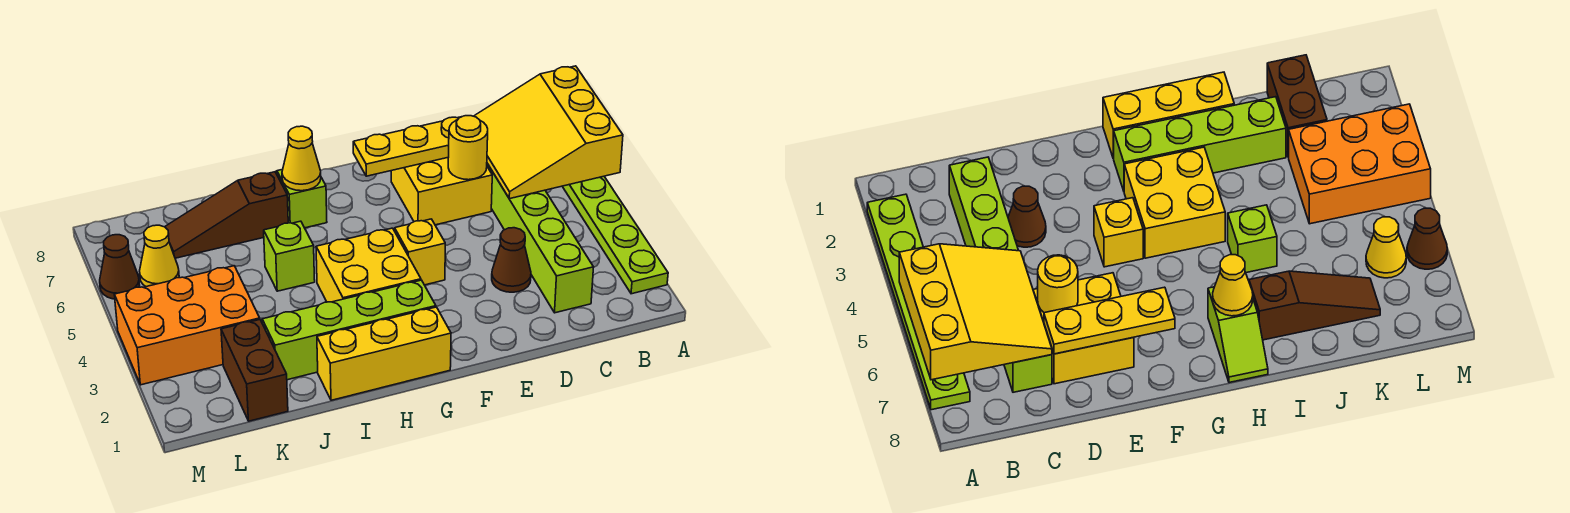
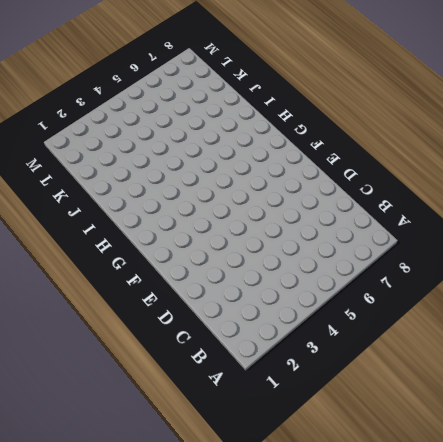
none -> lime 1x6 plate [562,176,668,294]
none -> lime 1x6 brick [487,163,594,313]
none -> brown 1x1 cone [492,228,531,292]

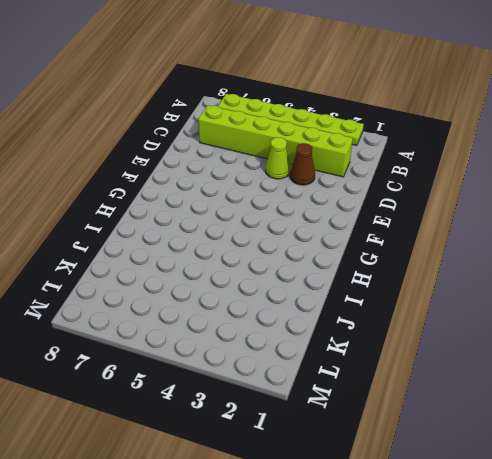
lime 1x1 cone [265,137,290,179] -> none
none -> yellow 2x2 brick [391,158,492,225]
none -> yellow 1x1 brick [395,219,445,285]
none -> yellow 1x3 brick [317,307,451,400]

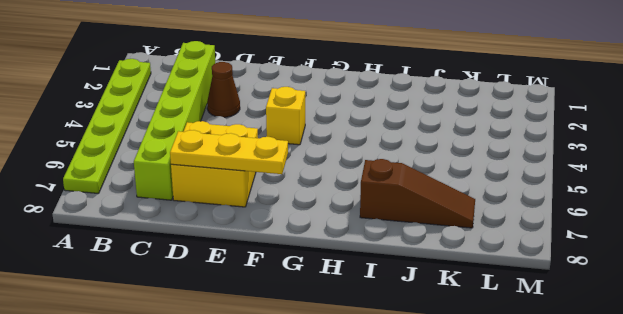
none -> yellow 1x3 brick [317,307,451,400]
none -> lime 1x4 brick [262,280,436,380]
none -> yellow 2x2 brick [316,228,421,302]

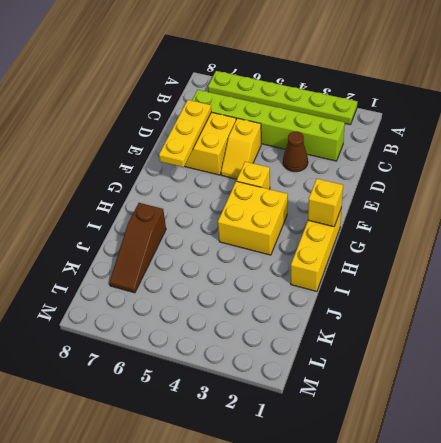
yellow 1x2 slope [221,118,261,179] -> none
yellow 1x1 brick [308,179,343,227] -> none
none -> lime 1x4 brick [262,280,436,380]
none -> lime 1x2 slope [276,169,327,228]
none -> lime 1x1 brick [264,221,315,291]

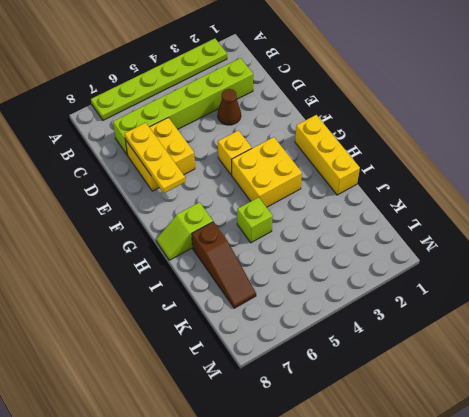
none -> lime 1x4 brick [262,280,436,380]
none -> brown 1x2 brick [221,320,288,421]
none -> orange 2x3 brick [114,266,260,385]

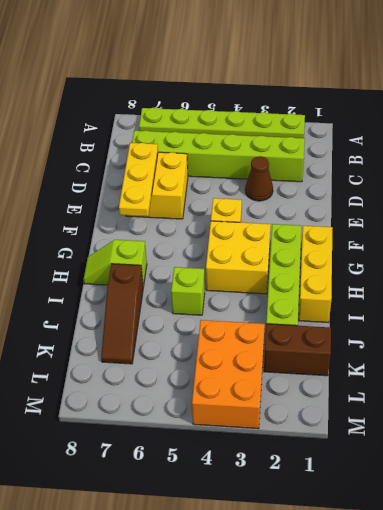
none -> yellow 1x1 cone [140,225,179,287]
none -> brown 1x1 cone [100,235,140,299]
none -> yellow 3x3 slope [474,66,623,199]

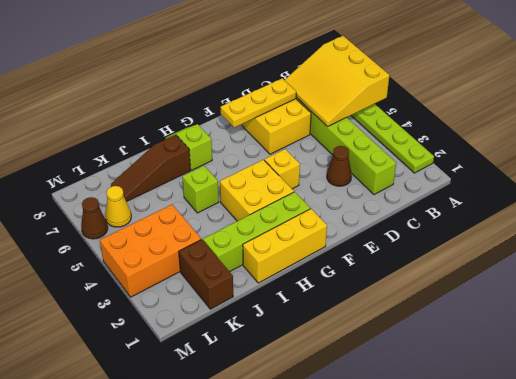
none -> yellow 1x1 round brick [448,116,488,180]
none -> yellow 1x1 cone [282,126,321,191]

